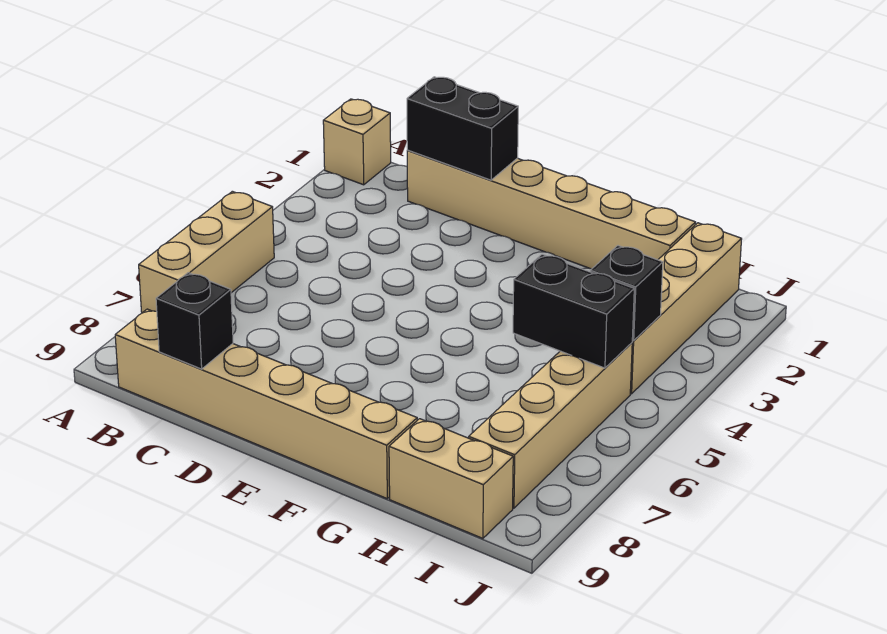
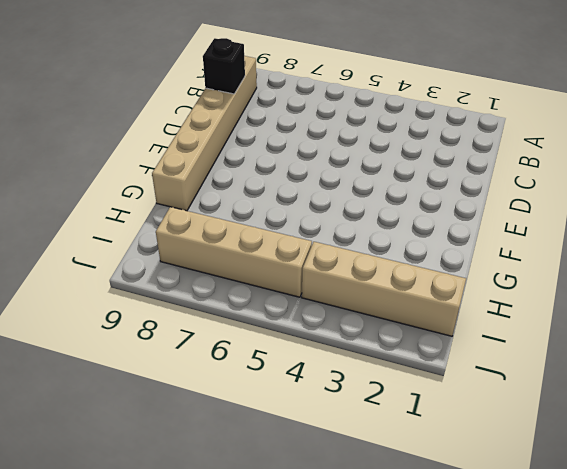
none -> tan 1x1 brick [323,99,391,185]
none -> tan 1x3 brick [139,191,274,313]

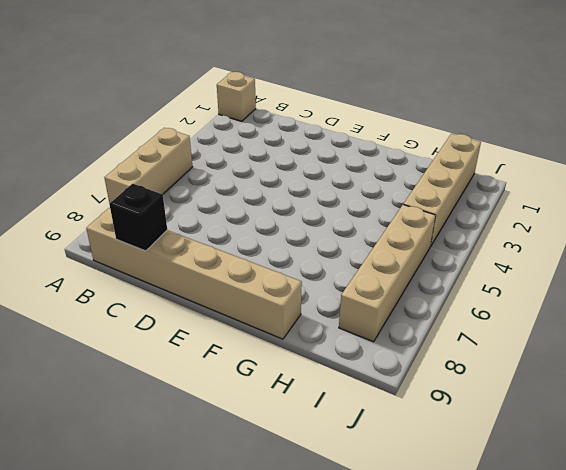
none -> tan 1x6 brick [407,150,696,269]
none -> tan 1x2 brick [389,419,513,538]

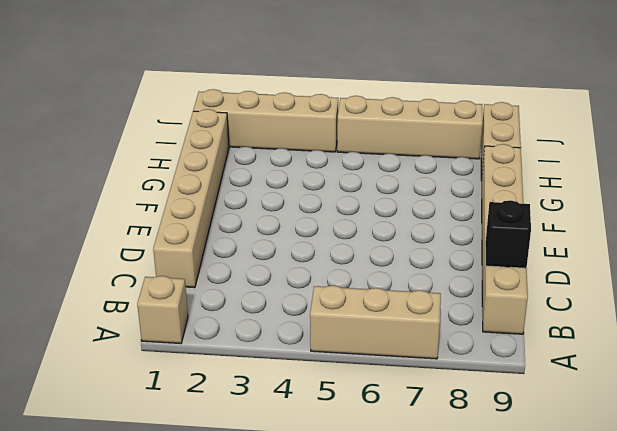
none -> black 1x2 brick [407,77,518,180]
none -> black 1x2 brick [513,254,634,368]

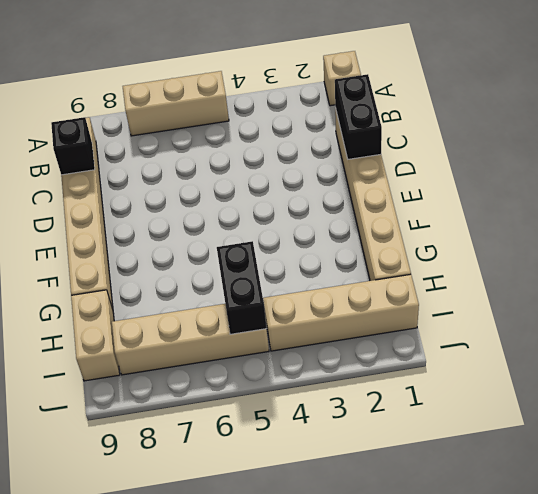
none -> black 1x1 brick [590,246,663,341]

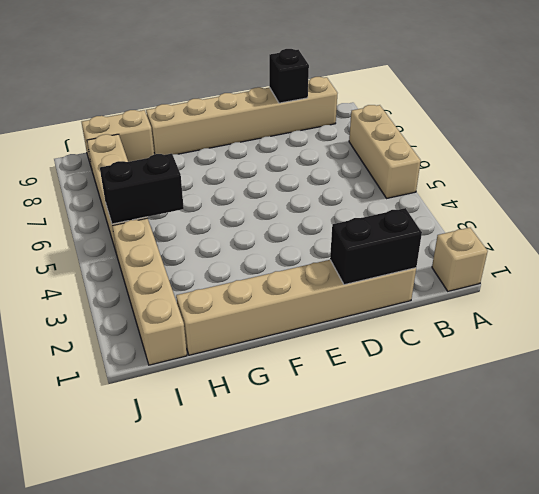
none -> black 1x1 brick [590,246,663,341]

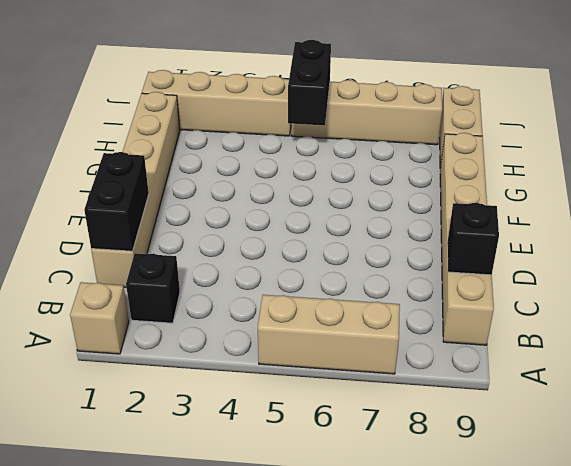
black 1x1 brick [126,253,180,323] -> black 1x1 brick moved to [590,246,663,341]

